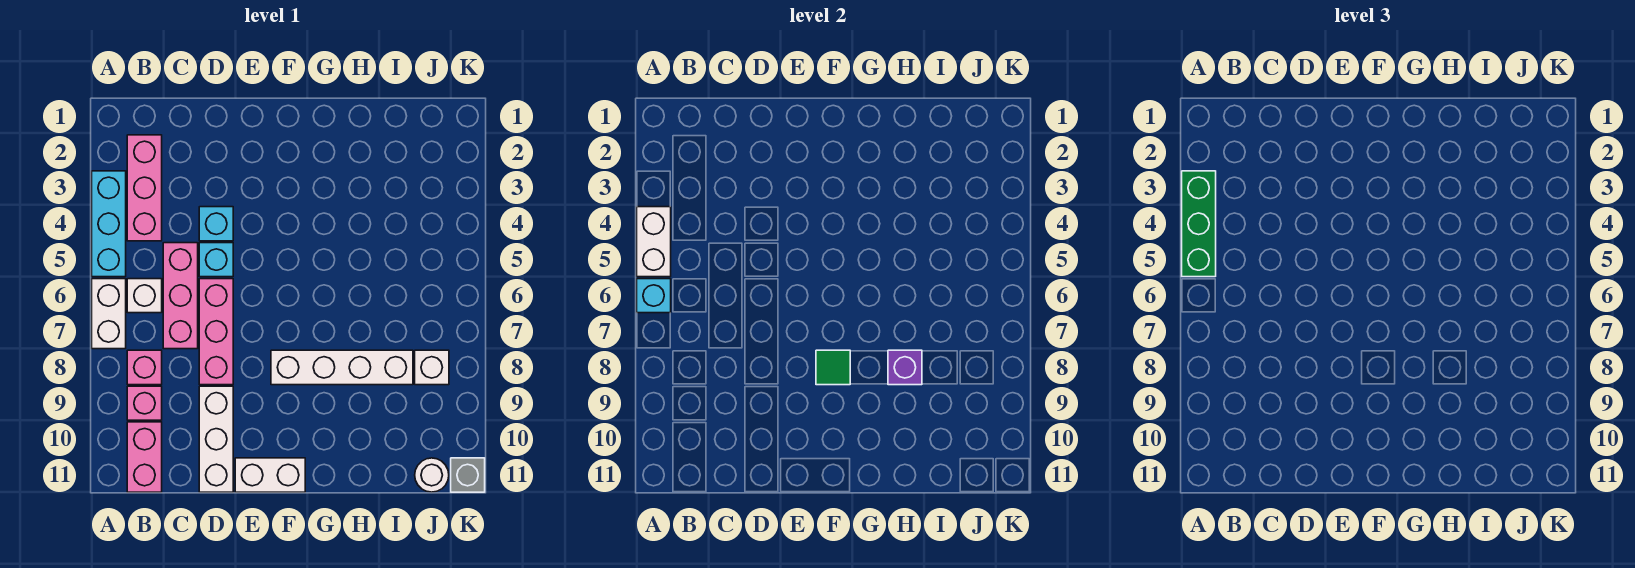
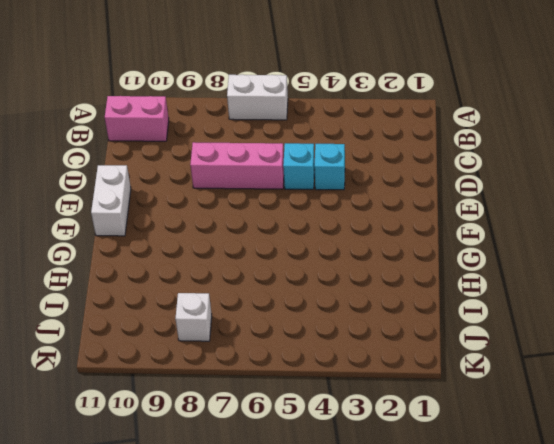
none -> cyan 1x3 brick [92,171,126,277]
none -> pink 1x3 brick [127,135,162,241]
none -> white 1x1 brick [127,279,162,313]

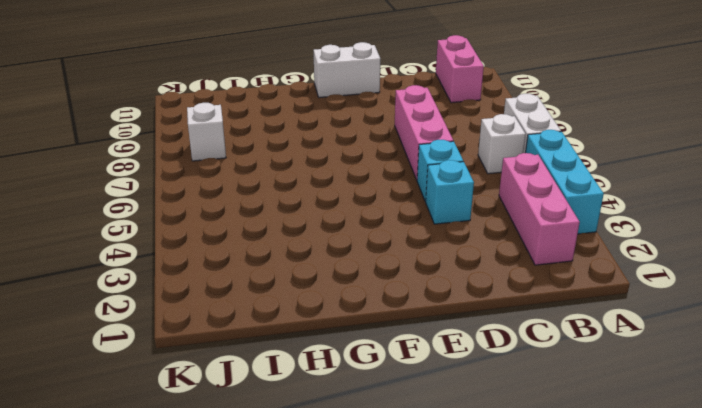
none -> pink 1x1 brick [127,350,162,385]
none -> pink 1x1 brick [127,386,162,420]
none -> pink 1x3 brick [163,243,198,349]

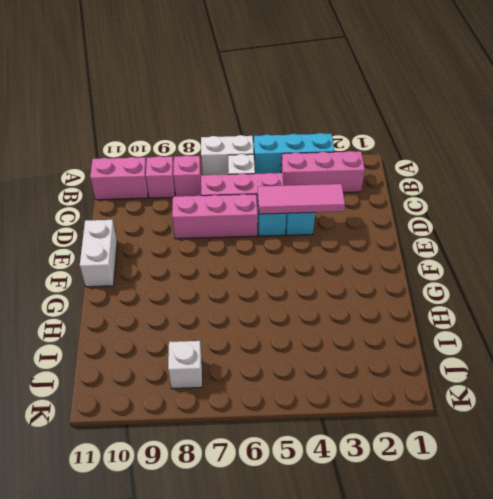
pink 1x3 tile [258,184,345,214] -> none
none -> white 1x3 brick [199,386,233,492]
none -> white 1x4 brick [271,350,413,385]
none -> white 1x1 round brick [415,458,449,492]

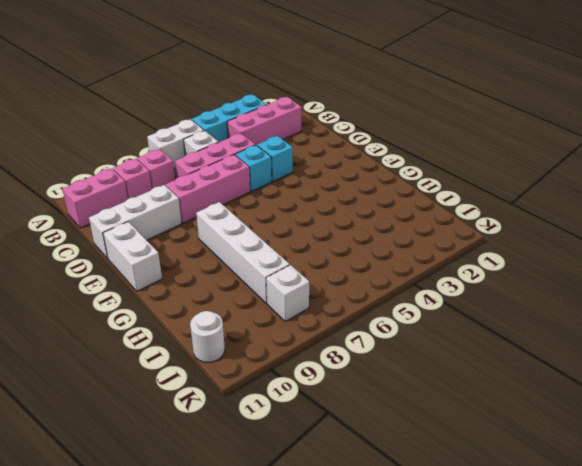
none -> grey 1x1 brick [451,458,485,492]
none -> white 1x2 brick [637,207,671,277]
none -> cyan 1x1 brick [637,279,671,313]

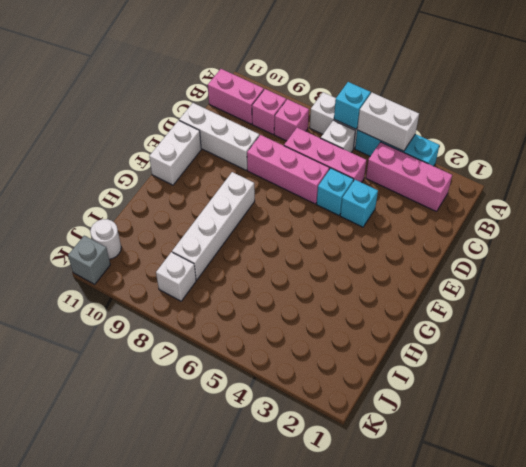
none -> green 1x1 tile [816,350,850,385]
none -> purple 1x1 brick [888,350,922,385]
none -> green 1x3 brick [1182,171,1216,277]

